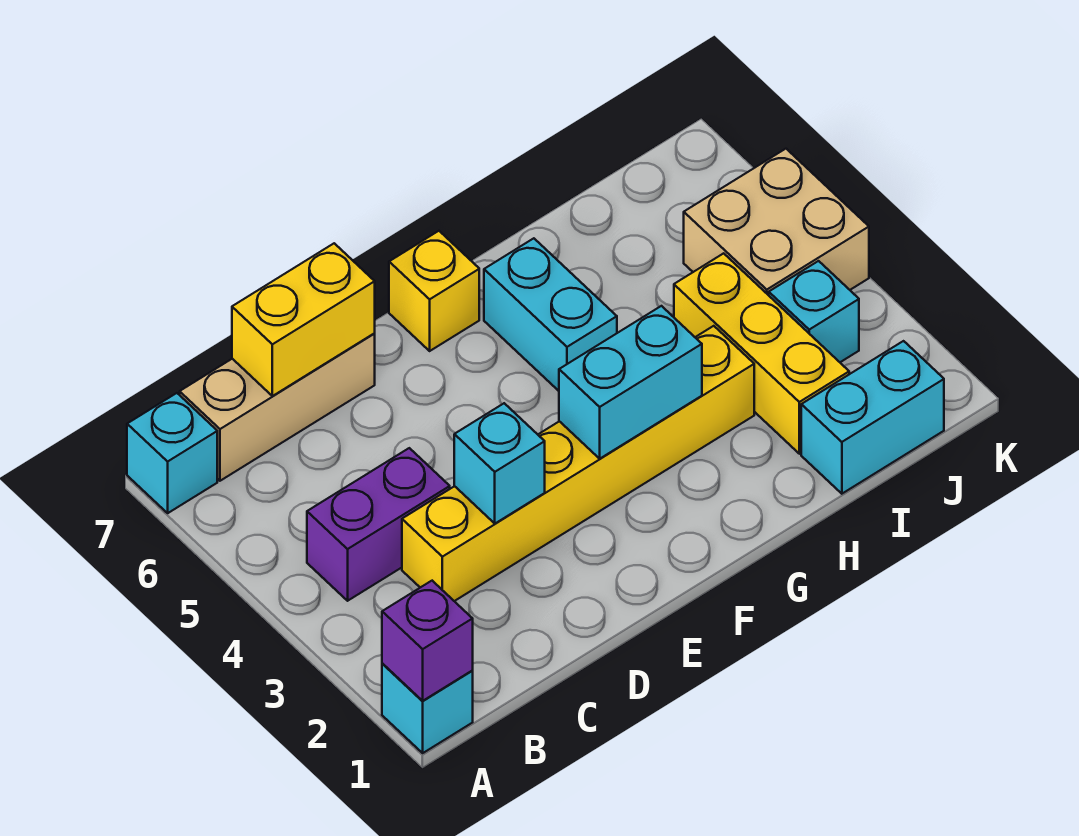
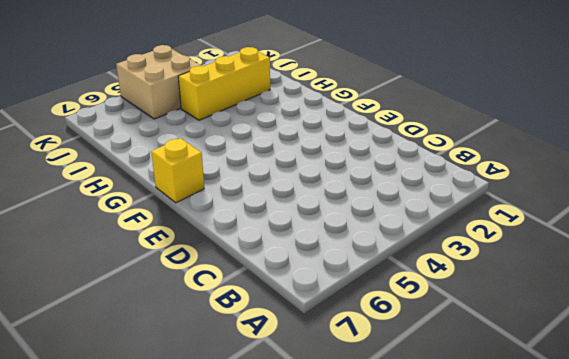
none -> cyan 1x1 brick [382,663,473,753]
none -> cyan 1x1 brick [127,393,217,513]
none -> purple 1x2 brick [307,448,450,601]

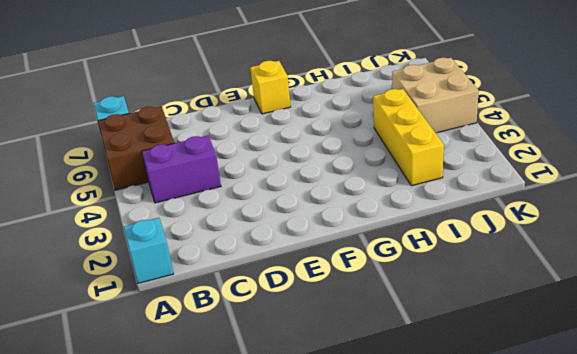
brown 2x2 brick [98,106,174,190] -> none
none -> tan 1x3 brick [180,334,375,481]
none -> yellow 1x6 brick [402,326,754,601]
none -> cyan 1x2 brick [484,238,617,391]

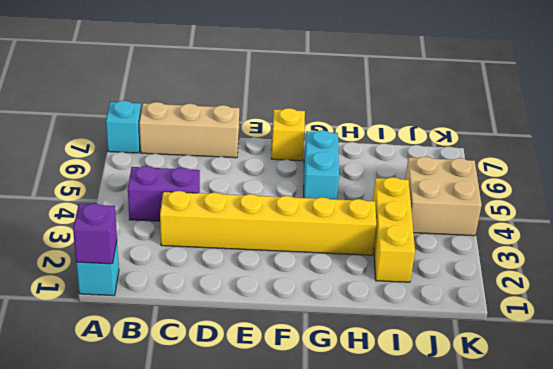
none -> cyan 1x2 brick [801,341,944,494]
none -> cyan 1x1 brick [769,261,859,362]
none -> yellow 1x2 brick [232,243,375,396]

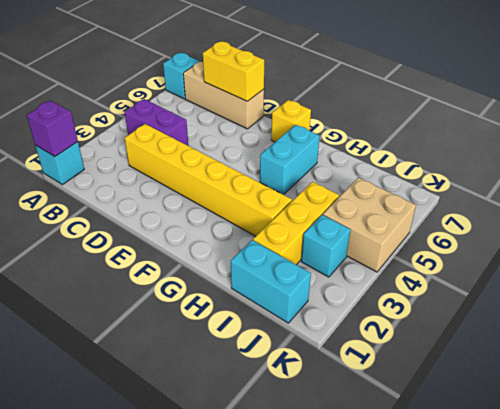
none -> cyan 1x1 brick [454,403,545,524]
none -> cyan 1x2 brick [559,306,702,459]

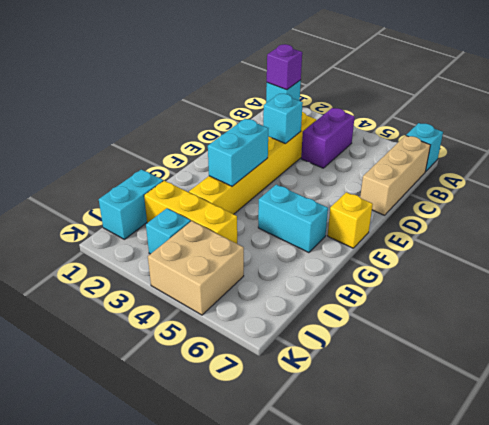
none -> yellow 1x2 brick [232,243,375,396]

